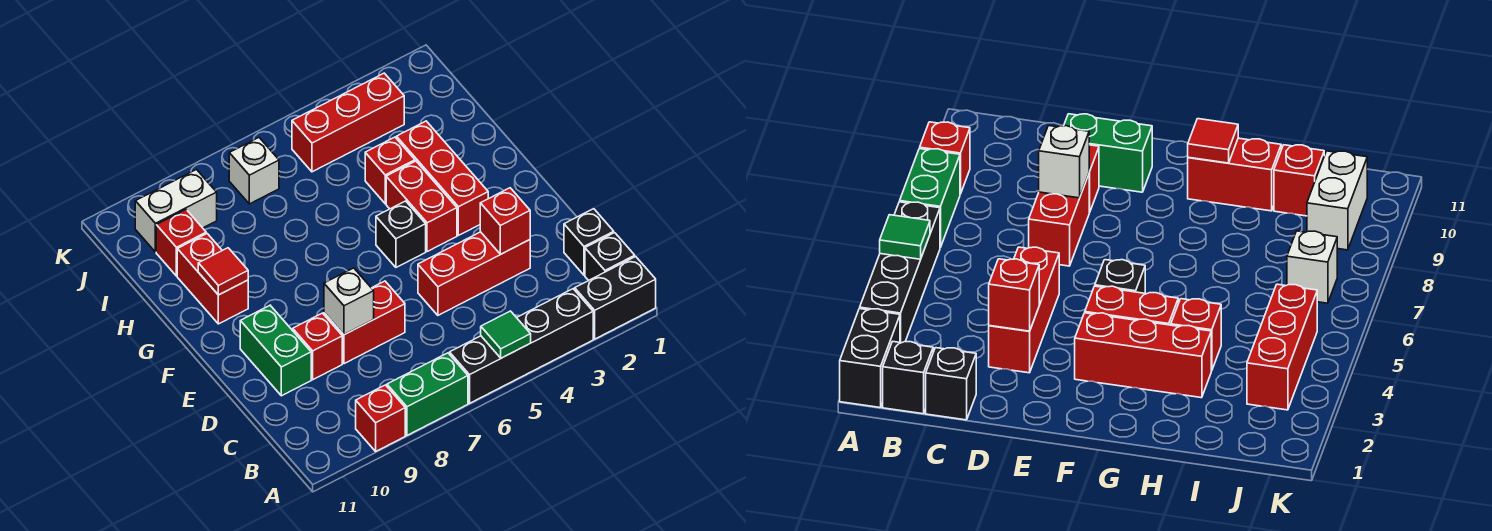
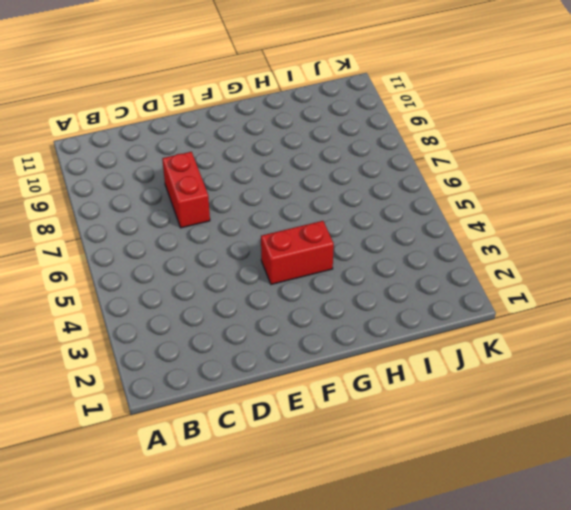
none -> black 1x2 brick [575,257,656,339]
none -> black 1x4 brick [450,289,593,403]
none -> green 1x2 brick [387,353,468,435]

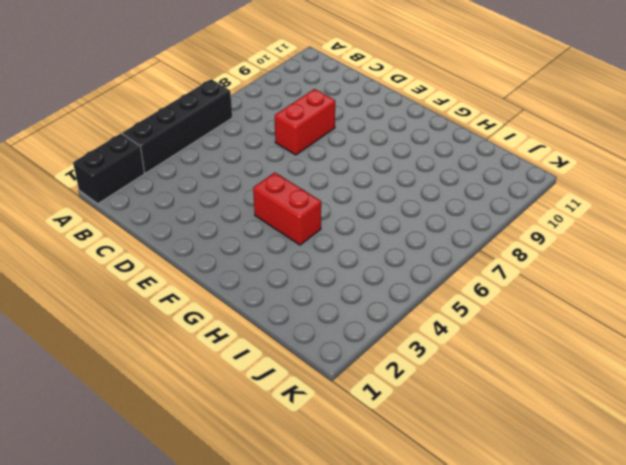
none -> green 1x2 brick [387,353,468,435]
none -> red 1x1 brick [356,385,405,451]
none -> black 1x1 brick [585,233,635,281]

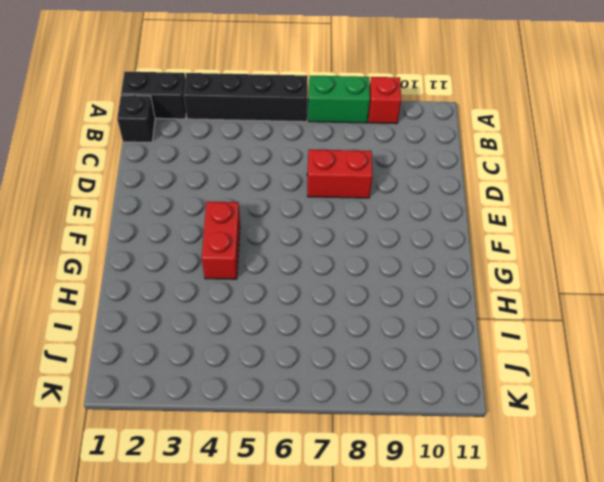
none -> black 1x1 brick [564,209,614,275]
none -> red 1x3 brick [418,232,530,315]
none -> red 1x1 brick [293,313,342,380]

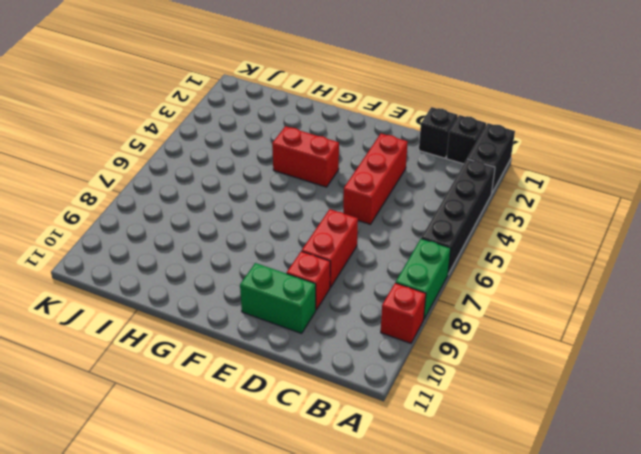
none -> red 1x3 brick [397,121,488,235]
none -> black 1x1 brick [376,201,426,267]
none -> red 1x2 brick [177,234,248,324]

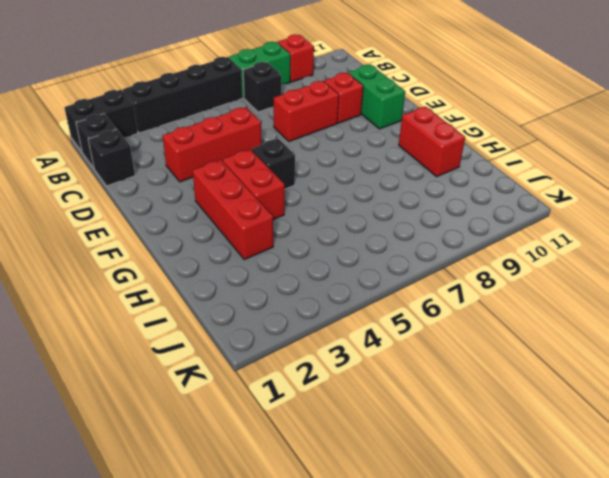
black 1x1 brick [243,62,281,112] -> none
none -> red 1x1 brick [365,137,415,204]
none -> red 1x1 brick [156,210,206,276]
none -> red 1x3 brick [292,73,404,172]

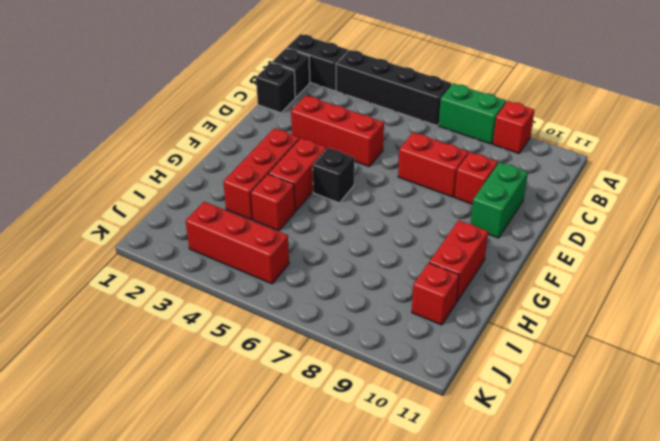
none -> white 1x1 brick [229,138,279,204]
none -> white 1x2 brick [135,170,217,252]
none -> green 1x1 tile [481,311,531,358]

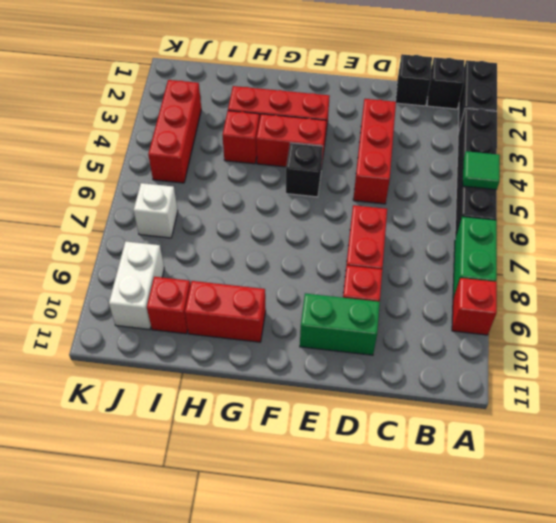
none -> red 1x1 brick [480,188,530,254]
none -> white 1x1 brick [324,268,374,335]
none -> red 1x1 tile [198,248,248,295]

